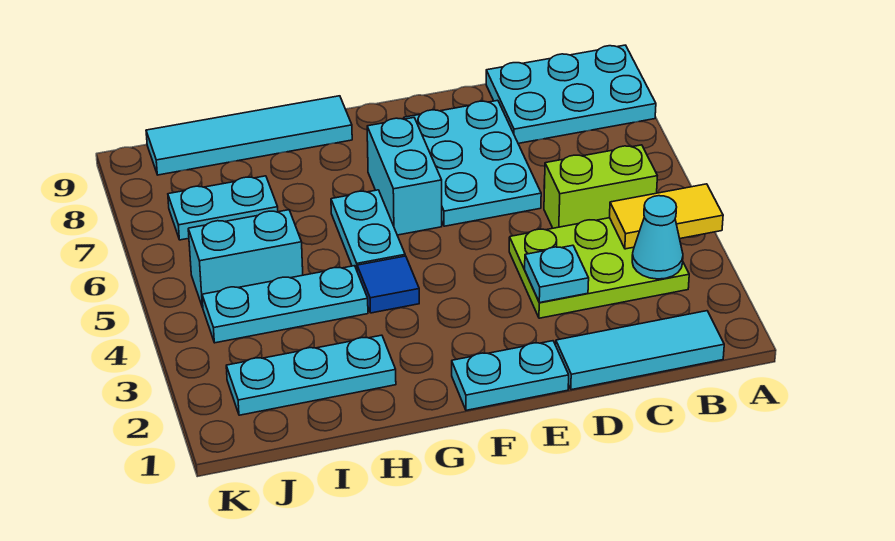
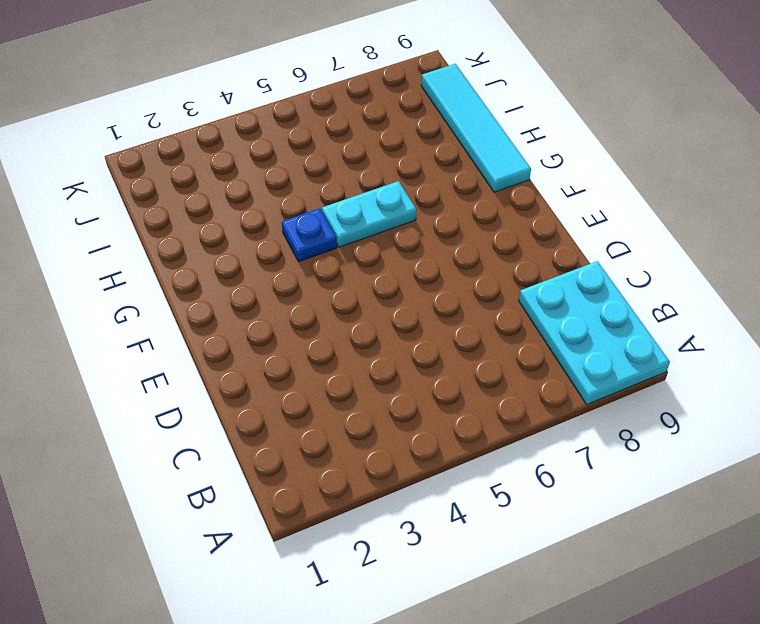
blue 1x1 plate [282,208,337,262] -> blue 1x1 tile [357,256,419,313]
none -> cyan 1x3 tile [556,311,724,390]
none -> lime 2x3 plate [509,218,689,318]
none -> lime 1x2 brick [544,145,657,228]

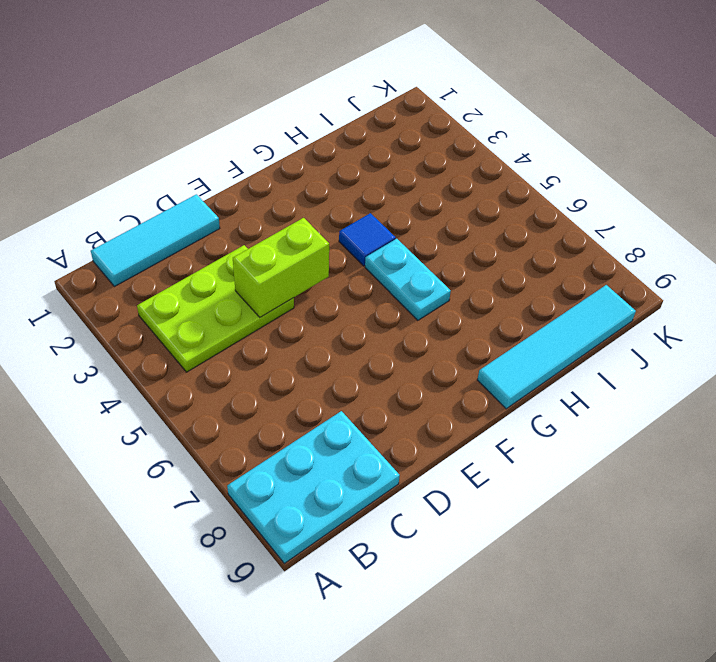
lime 1x2 brick [233,218,329,317] -> lime 1x2 brick moved to [544,145,657,228]
none -> cyan 2x3 plate [404,100,541,226]
none -> cyan 1x2 plate [452,341,569,410]
none -> cyan 1x2 brick [367,118,442,235]

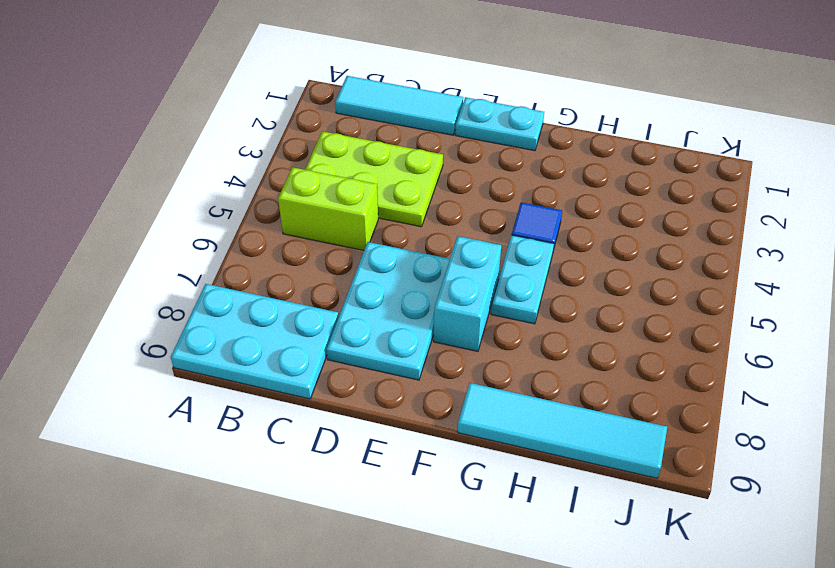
none -> cyan 1x3 plate [226,335,396,415]
none -> cyan 1x3 plate [202,266,368,343]
none -> cyan 1x2 brick [188,210,303,308]

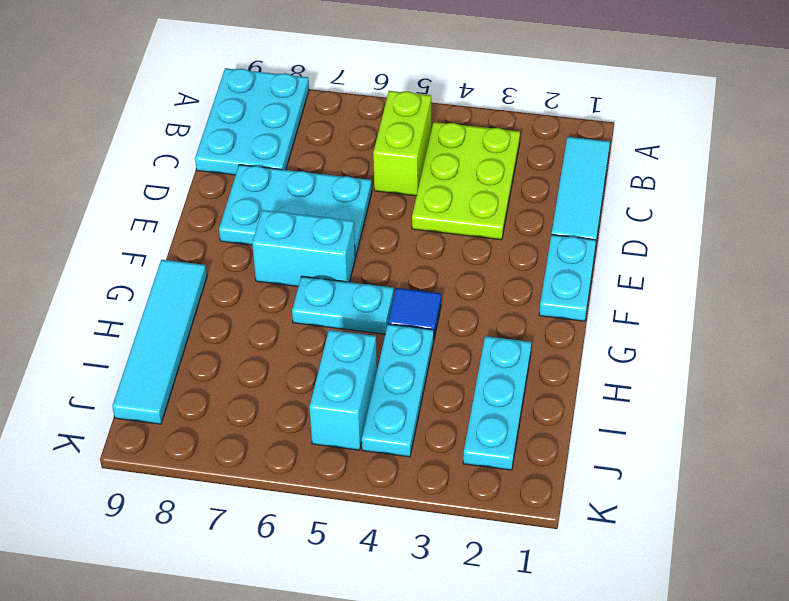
none -> cyan 1x2 plate [168,176,278,240]
none -> yellow 1x2 tile [610,184,723,249]
none -> cyan 1x1 cone [632,196,683,279]

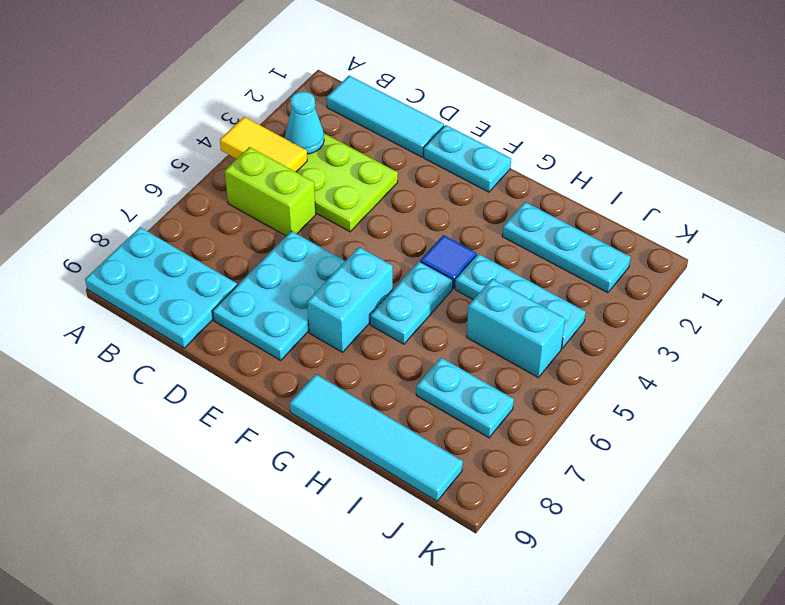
none -> cyan 1x1 plate [525,245,589,303]

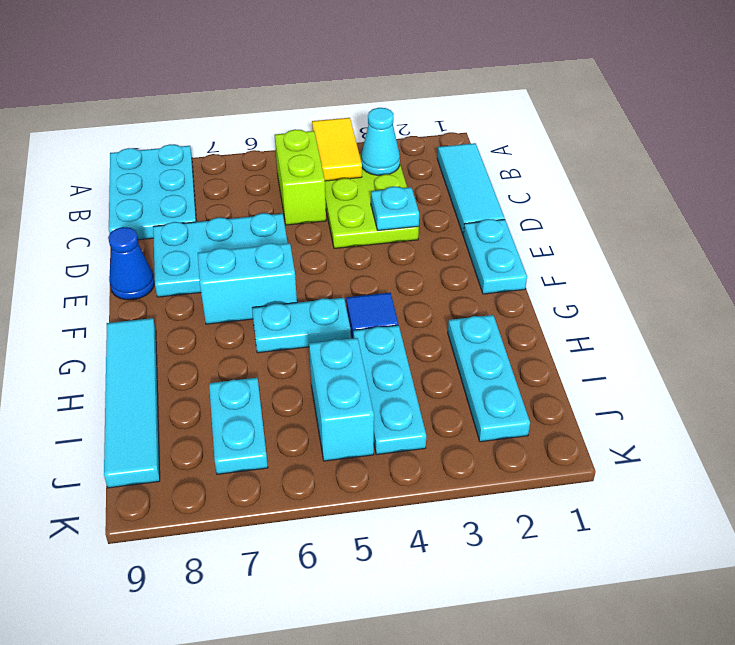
blue 1x1 cone [108,227,155,300] -> none

